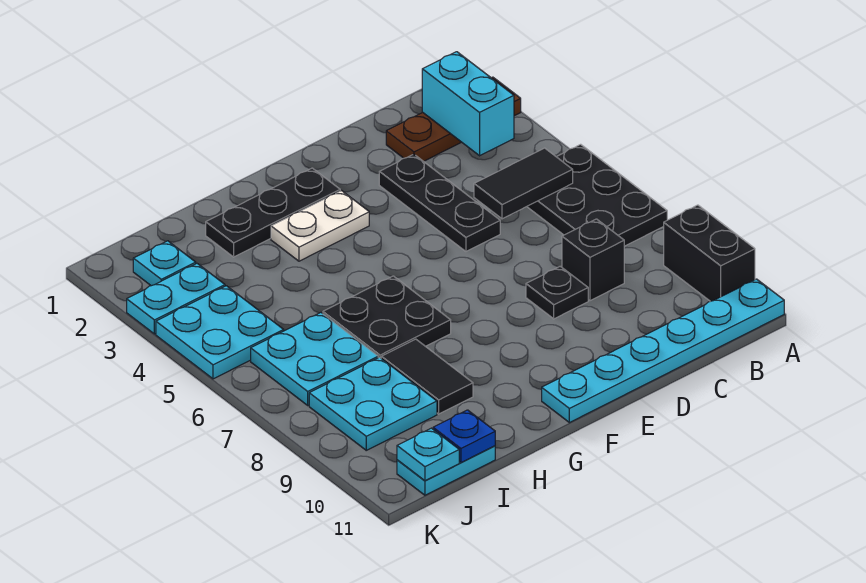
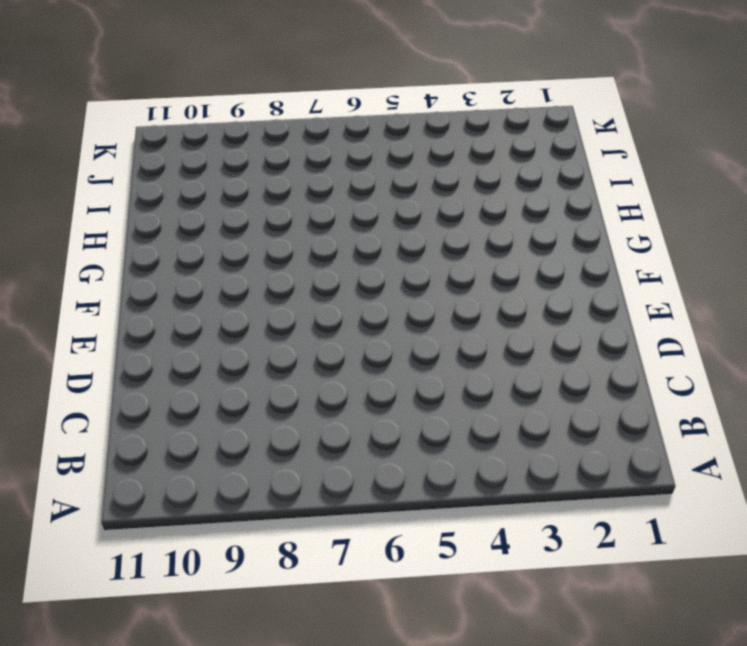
none -> brown 1x3 plate [386,77,521,161]
none -> black 2x3 plate [527,144,667,246]
none -> black 1x2 brick [664,205,755,301]

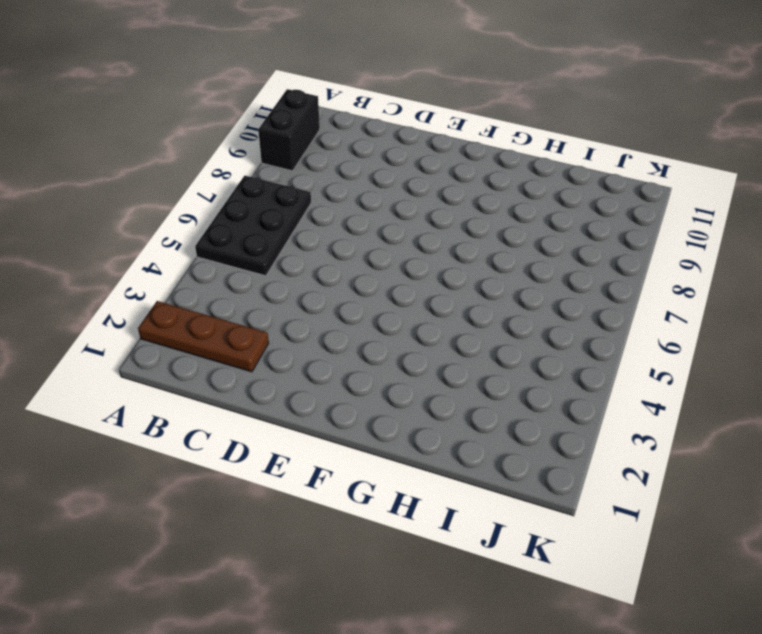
none -> cyan 1x6 plate [542,279,784,423]
none -> black 1x1 brick [562,219,624,301]
none -> black 1x3 plate [379,154,500,251]

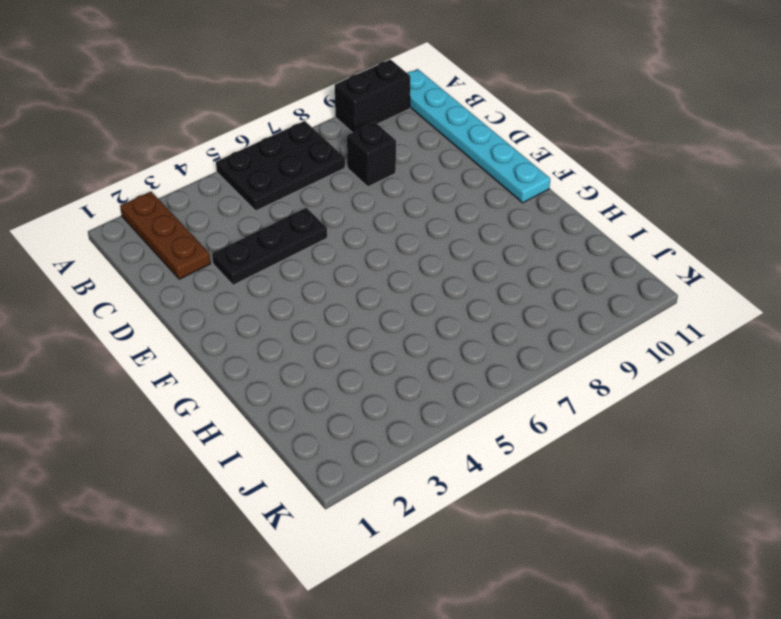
none -> black 1x1 plate [526,266,588,319]
none -> black 1x3 plate [206,168,340,257]
none -> white 1x2 plate [271,191,369,261]

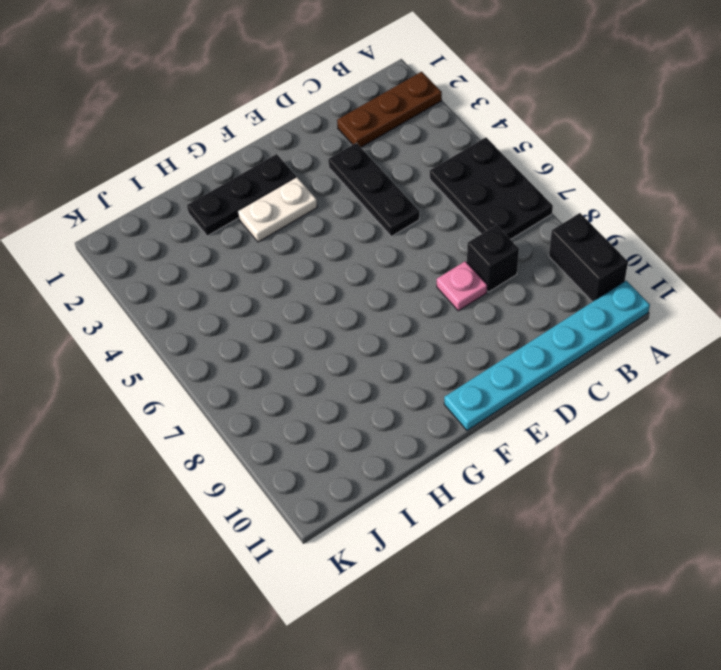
pink 1x1 plate [437,261,487,311] -> black 1x1 plate [526,266,588,319]
none -> black 2x2 plate [323,276,451,358]
none -> black 1x2 tile [381,339,473,414]
none -> cyan 2x2 plate [251,313,378,405]

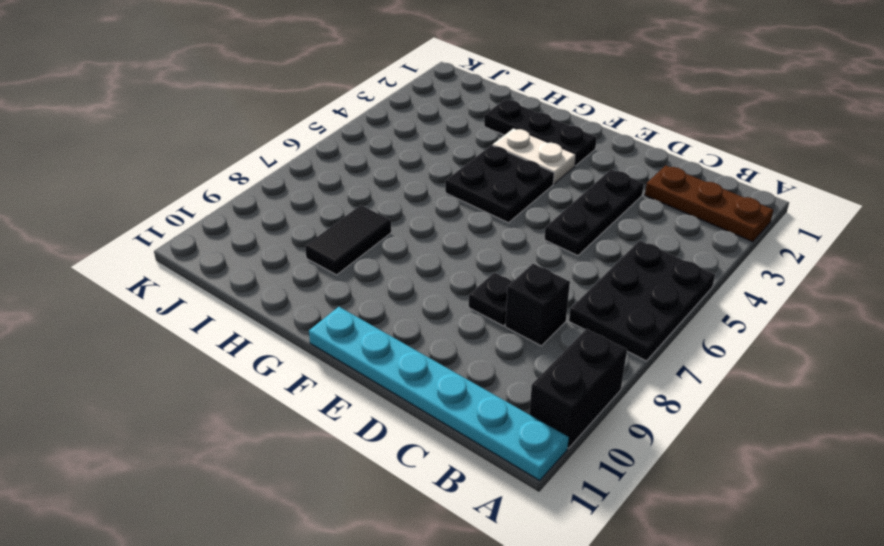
black 2x2 plate [445,145,554,223] -> black 2x2 plate moved to [323,276,451,358]
none -> cyan 2x2 plate [251,313,378,405]
none -> cyan 2x2 plate [309,357,437,450]
none -> cyan 1x2 plate [397,446,495,495]

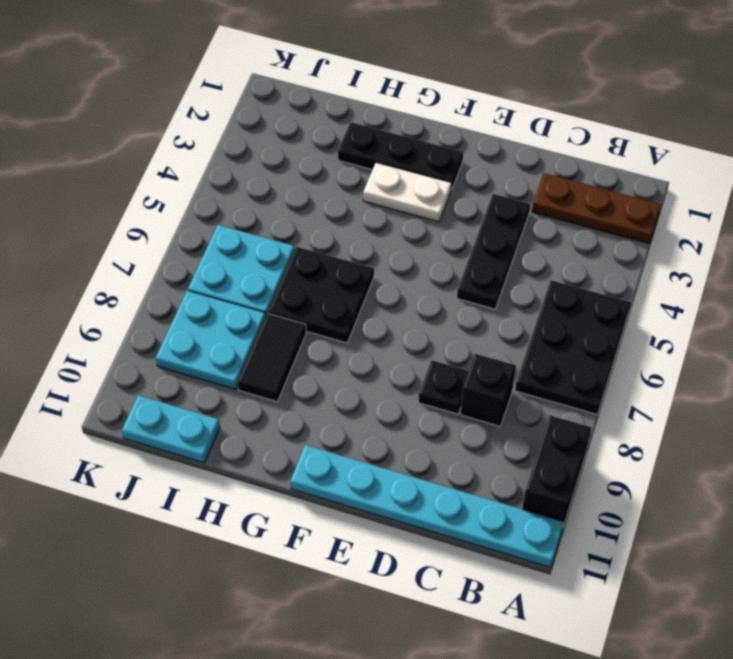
none -> cyan 1x1 plate [133,241,196,286]
none -> cyan 1x2 plate [127,264,225,334]
none -> cyan 2x2 plate [156,286,284,379]

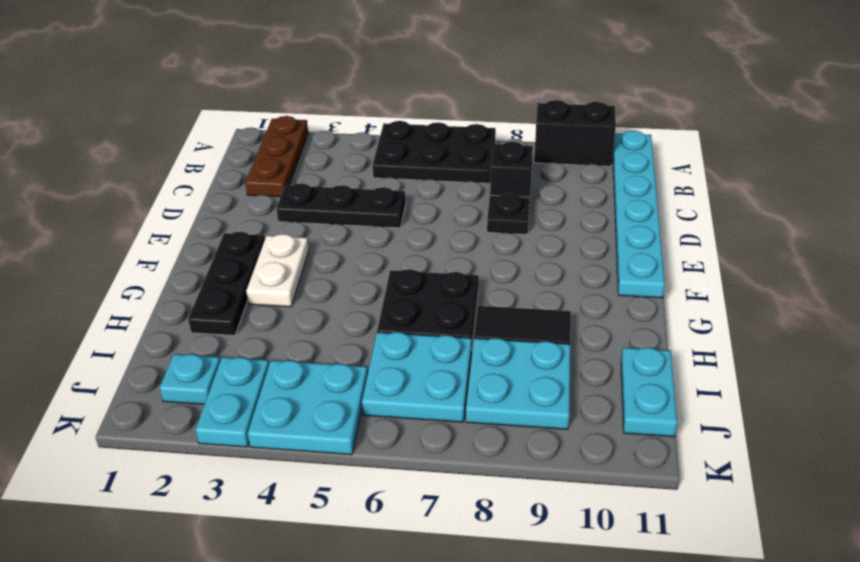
none -> cyan 1x2 brick [422,52,514,156]
none -> black 1x2 tile [474,148,573,219]
none -> blue 1x1 plate [433,410,495,463]

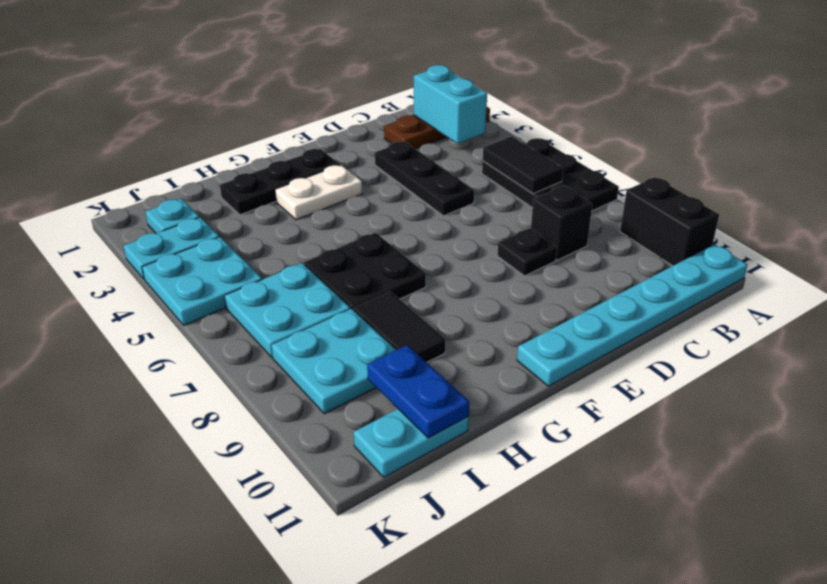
black 1x2 tile [483,136,563,194] -> black 1x2 tile turned to [474,148,573,219]
blue 1x2 plate [367,345,469,438] -> blue 1x1 plate [433,410,495,463]
none -> cyan 1x1 plate [397,428,459,481]

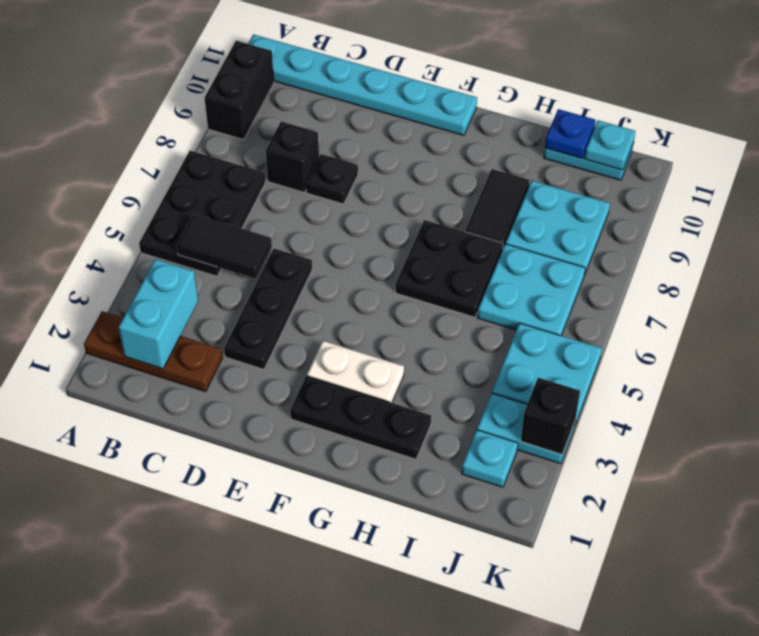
black 1x1 brick [521,378,580,455] -> none

